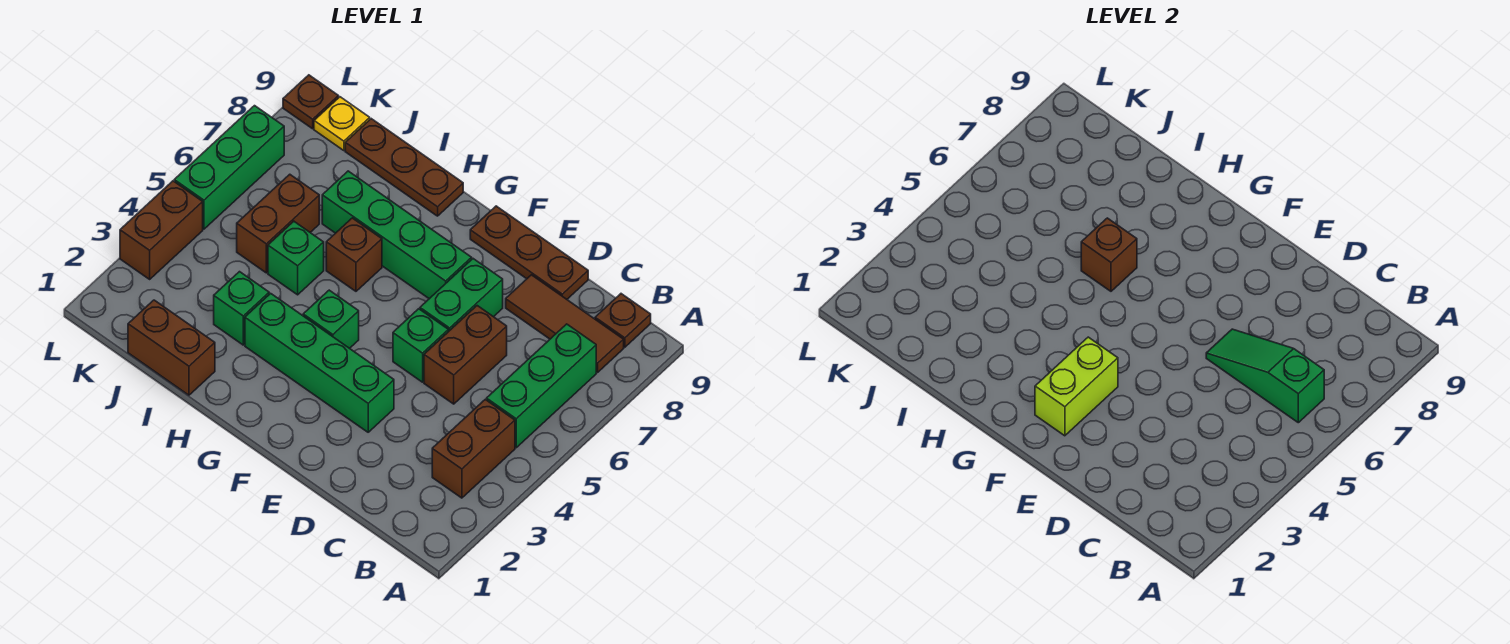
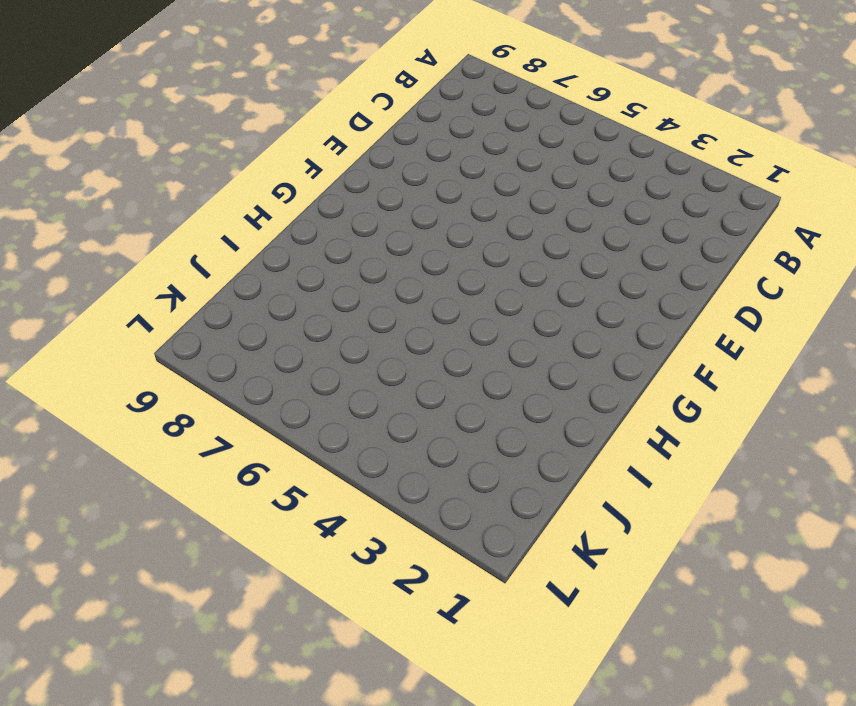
none -> brown 1x2 brick [432,399,515,498]
none -> green 1x3 brick [487,324,596,448]
none -> brown 1x3 tile [506,275,624,372]

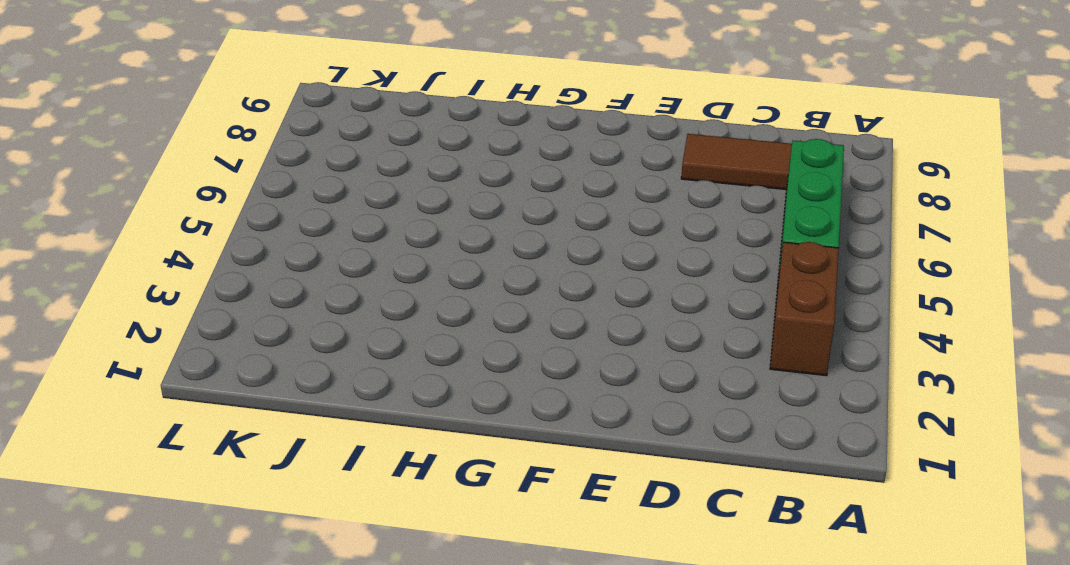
none -> brown 1x1 plate [595,294,651,347]
none -> brown 1x2 brick [424,306,507,404]
none -> brown 1x3 plate [470,206,588,299]

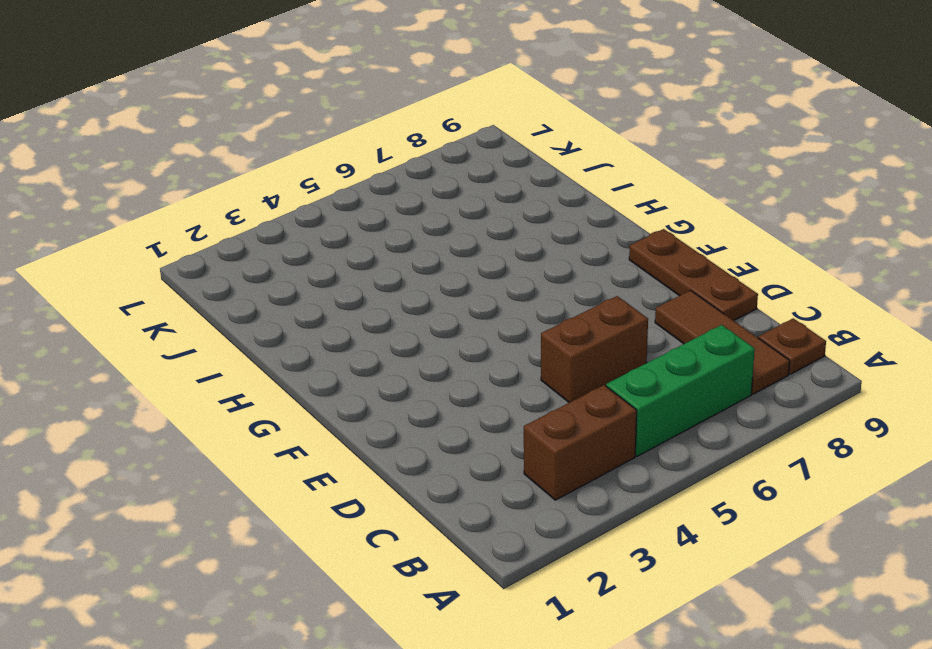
none -> green 1x4 brick [245,293,394,432]
none -> green 1x1 brick [393,309,448,382]
none -> green 1x2 brick [420,259,503,332]

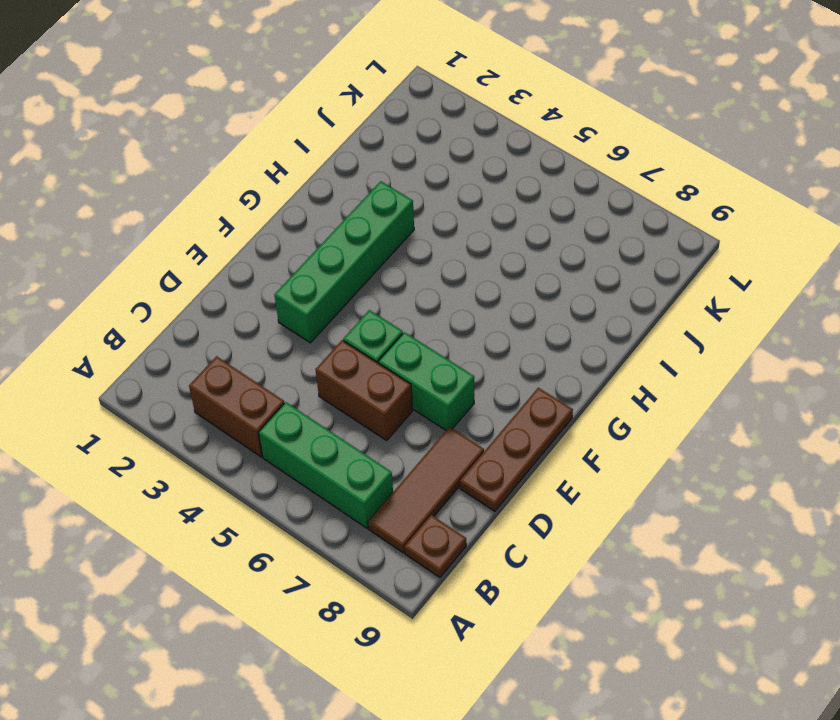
none -> green 1x4 brick [322,171,472,299]
none -> green 1x1 brick [303,290,359,348]
none -> brown 1x1 brick [326,218,382,291]

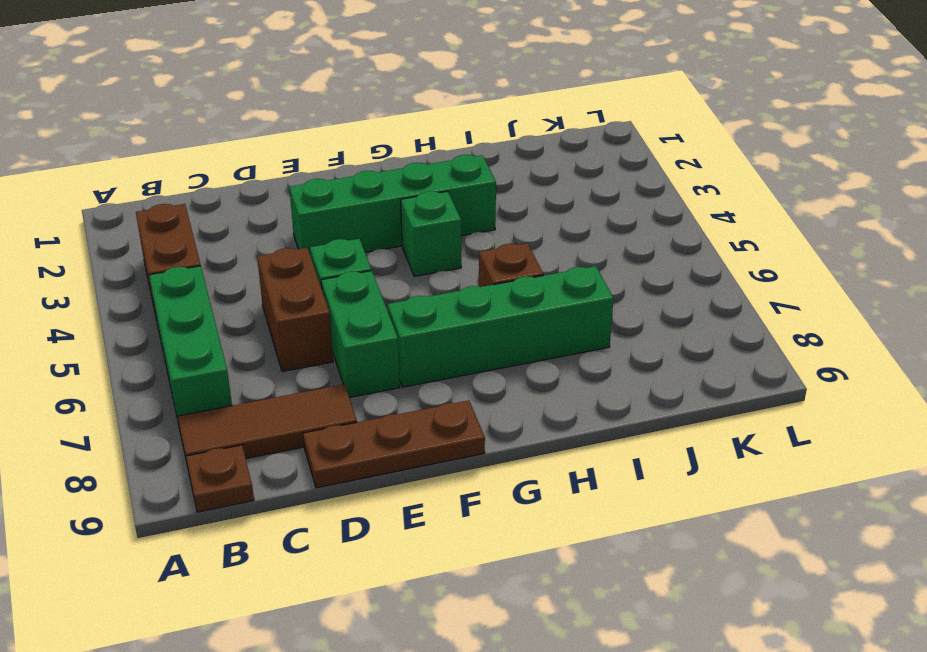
none -> brown 1x3 plate [345,119,463,216]
none -> brown 1x2 brick [128,300,215,395]
none -> green 1x1 brick [214,272,269,345]

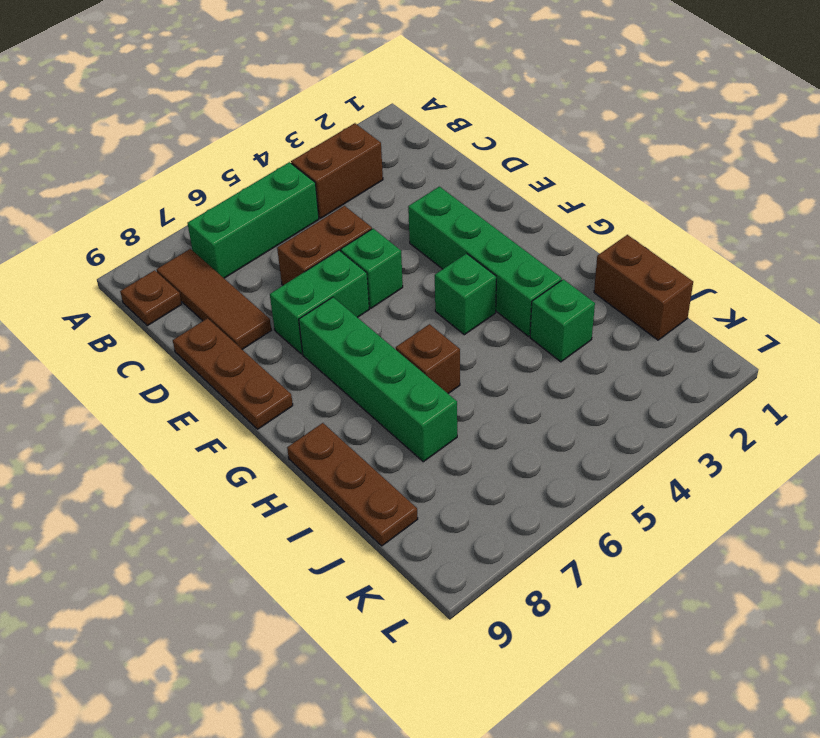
none -> green 1x1 brick [268,221,324,295]
none -> brown 1x2 brick [237,174,319,273]
none -> yellow 1x1 plate [314,97,370,151]

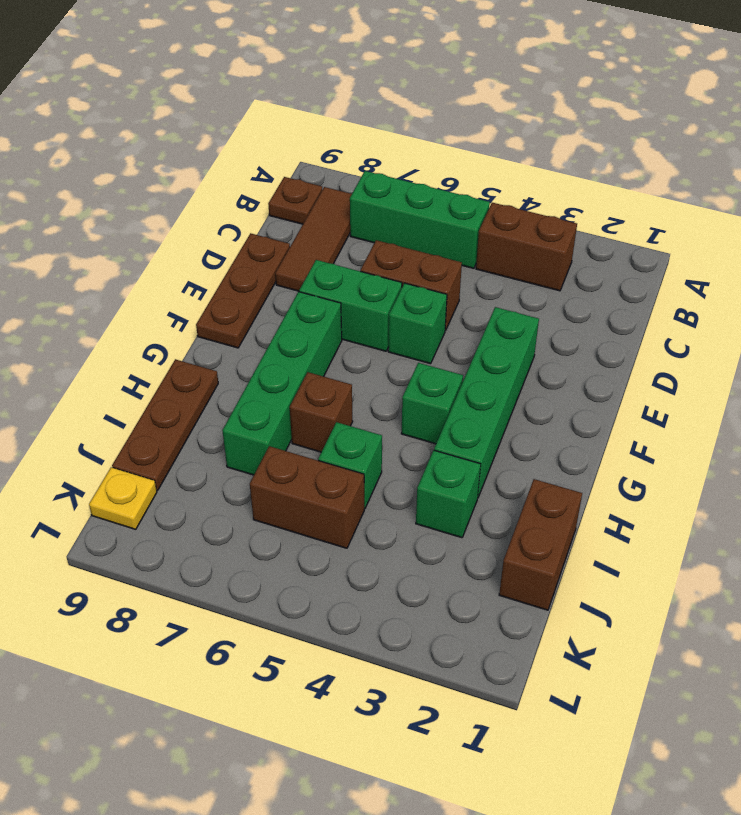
none -> brown 1x2 brick [120,181,203,279]
none -> green 1x3 brick [174,106,284,229]
none -> brown 1x1 plate [283,75,339,129]

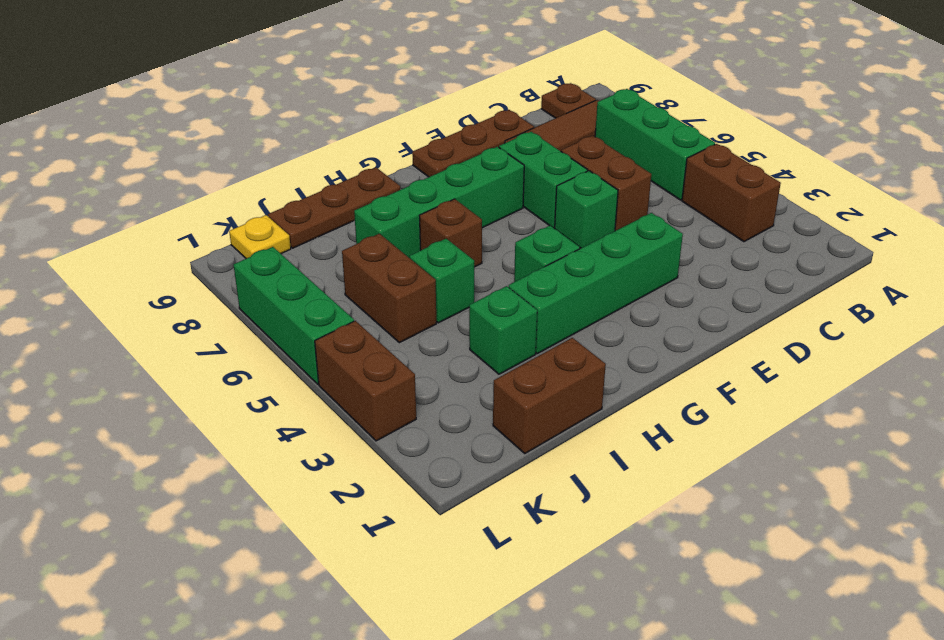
none -> brown 1x1 plate [283,75,339,129]
none -> green 1x3 slope [1206,329,1324,423]
none -> lime 1x2 brick [1035,337,1118,436]

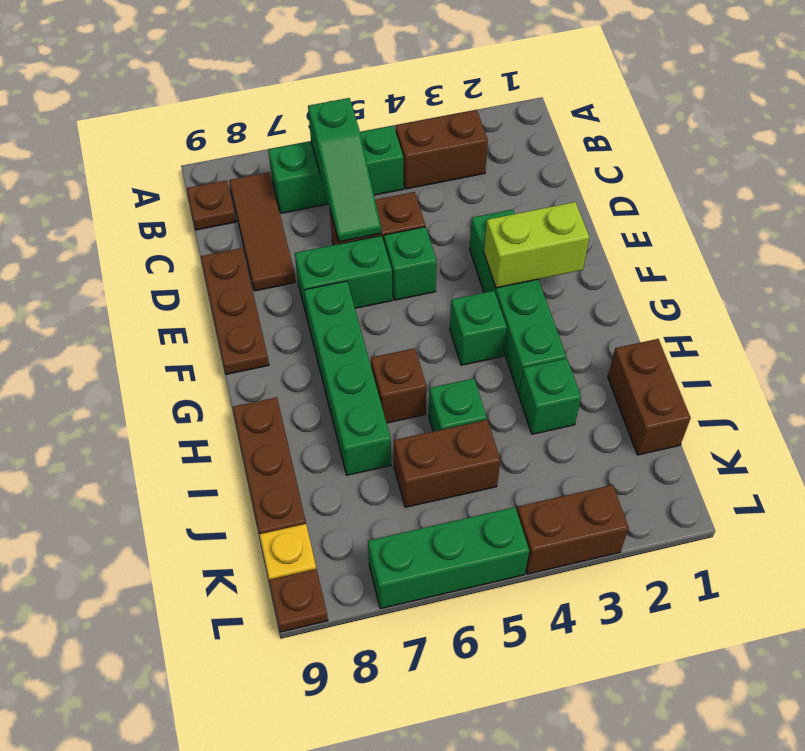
none -> brown 1x1 brick [1081,218,1137,291]

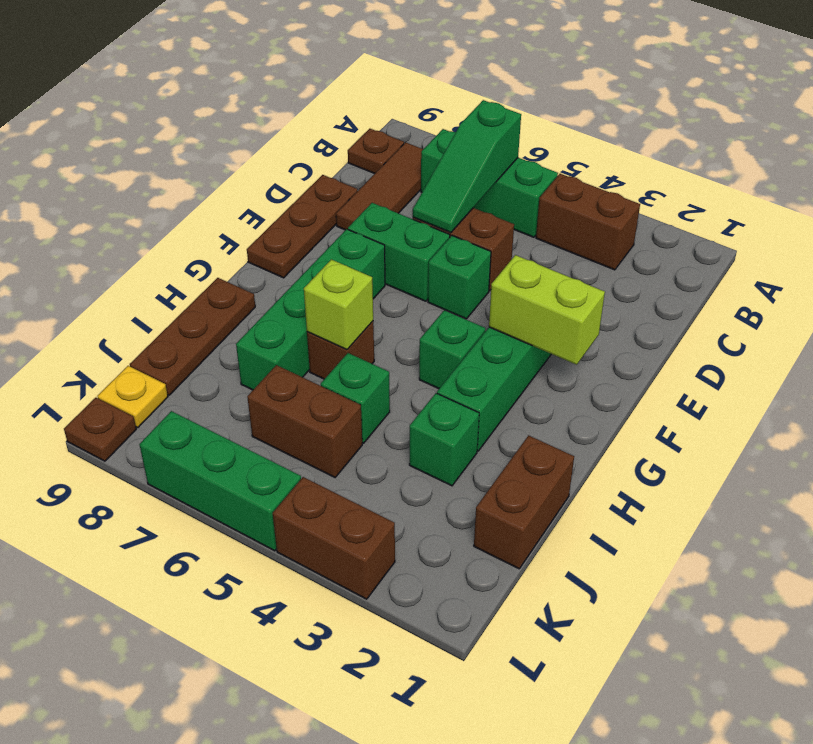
lime 1x1 brick [304,259,373,350] -> brown 1x1 brick [1081,218,1137,291]

